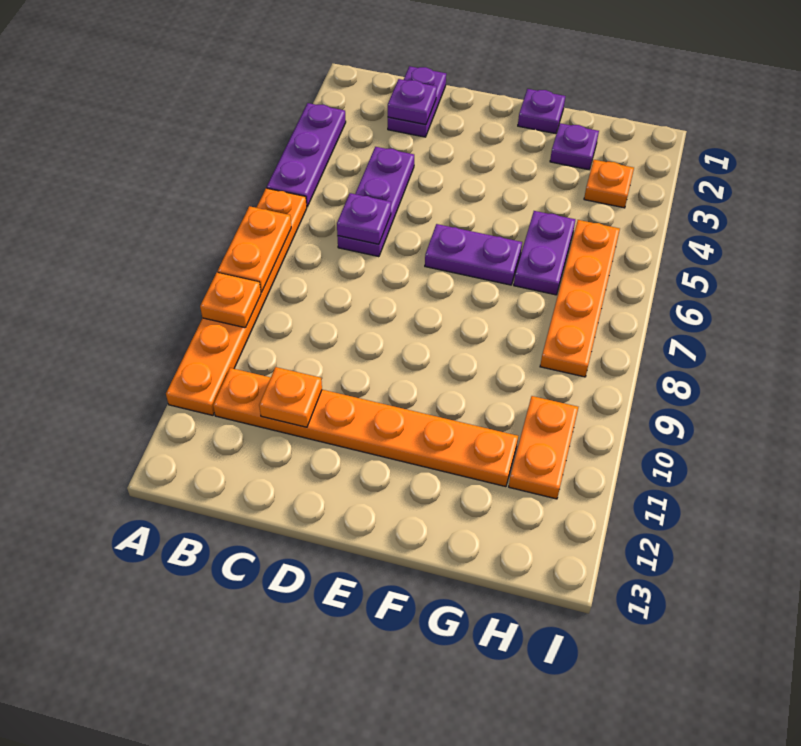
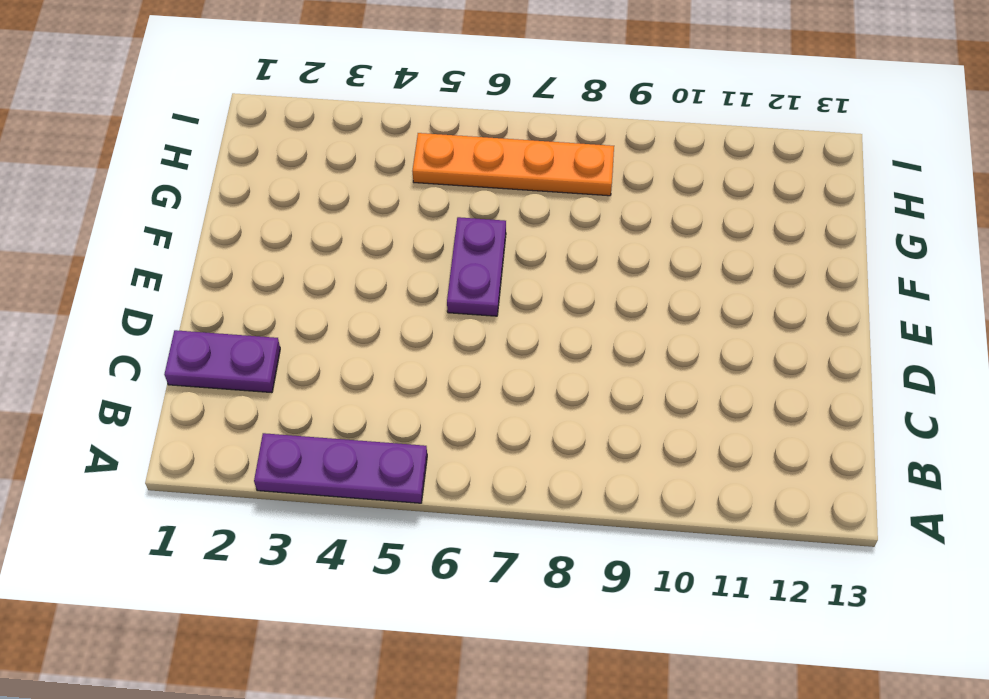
none -> orange 1x6 plate [166,188,307,415]
none -> orange 1x6 plate [213,368,518,487]
none -> purple 1x3 plate [337,147,414,257]

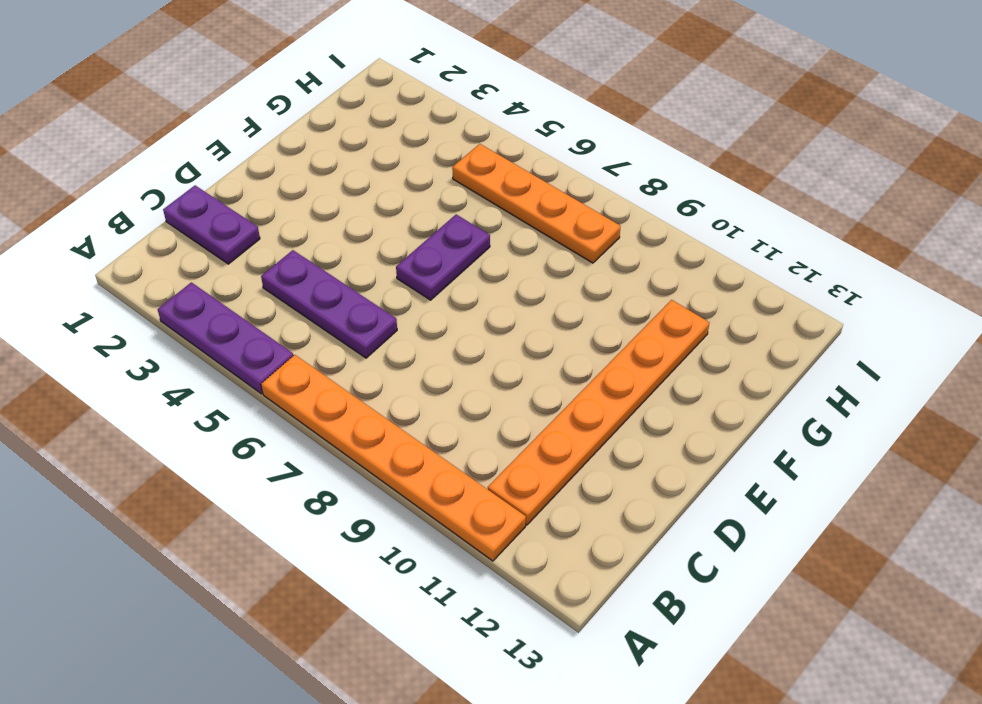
none -> purple 1x1 plate [518,89,565,134]
none -> purple 1x1 plate [550,123,599,170]
none -> purple 1x2 plate [514,211,575,295]

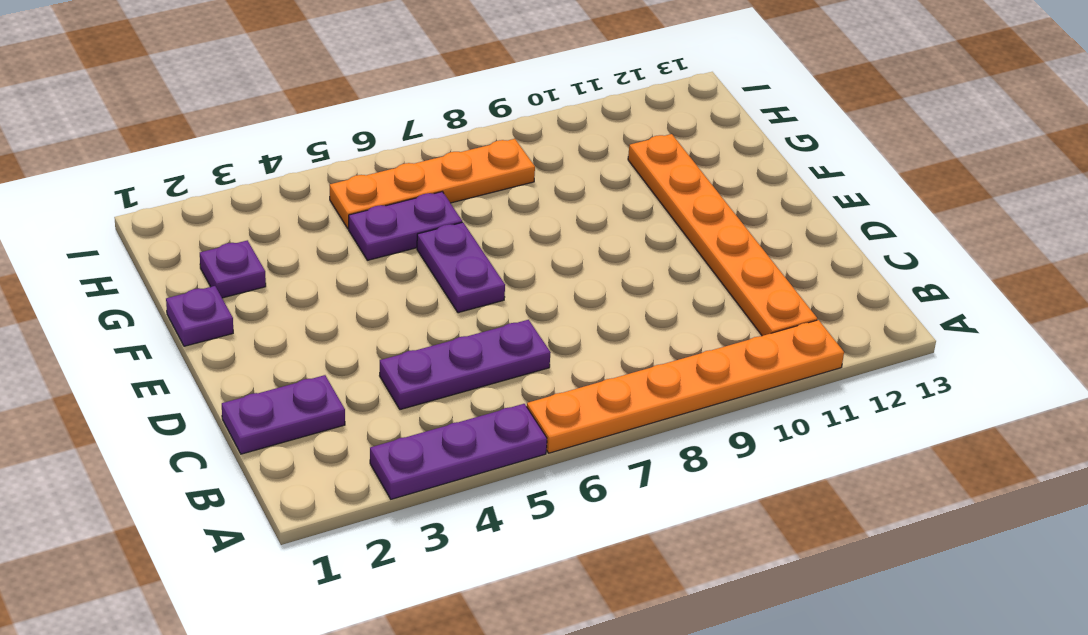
none -> orange 1x1 plate [584,160,634,208]
none -> orange 1x2 plate [509,396,578,499]
none -> orange 1x2 plate [218,206,291,292]

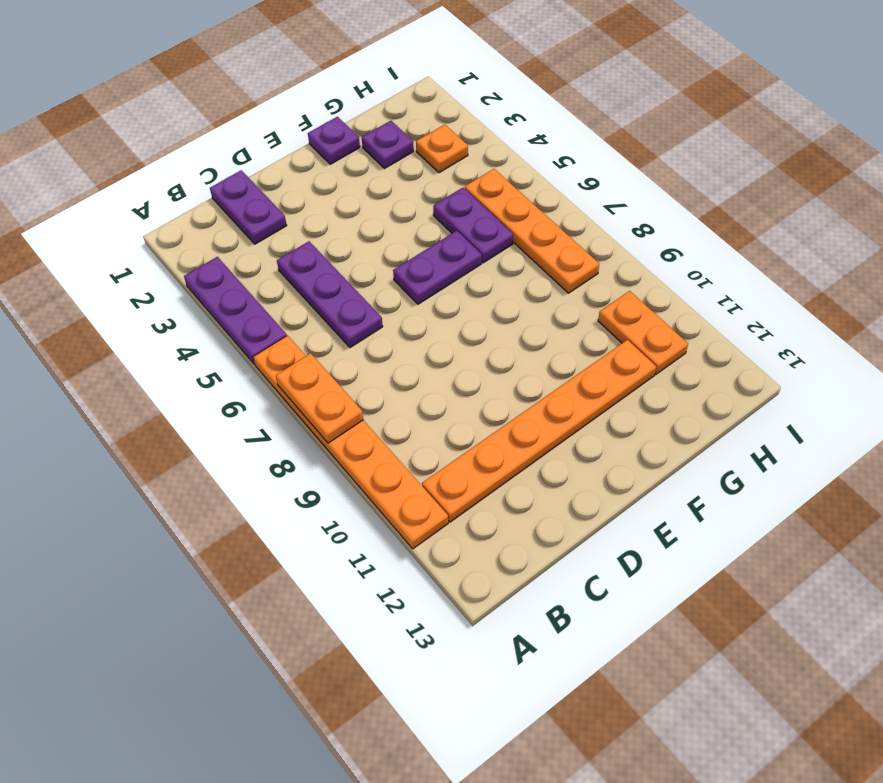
none -> orange 1x1 plate [200,273,261,328]
none -> purple 1x1 plate [388,79,437,125]
none -> purple 1x1 plate [337,193,391,244]

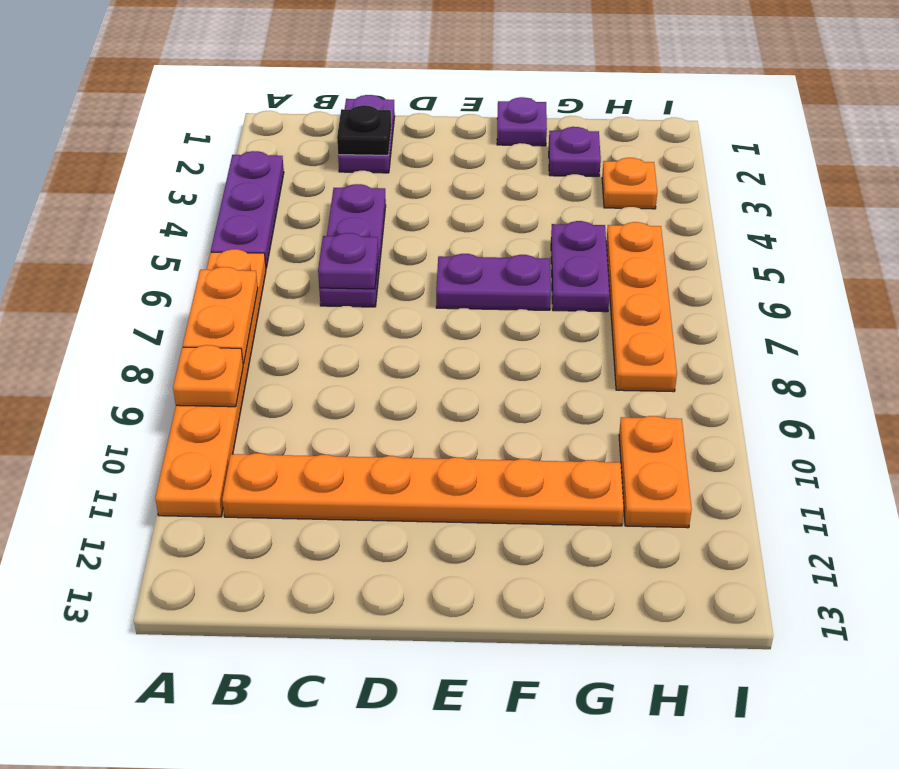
black 1x1 plate [337,105,391,155] -> purple 1x1 plate [388,79,437,125]
none -> orange 1x1 plate [259,367,322,427]

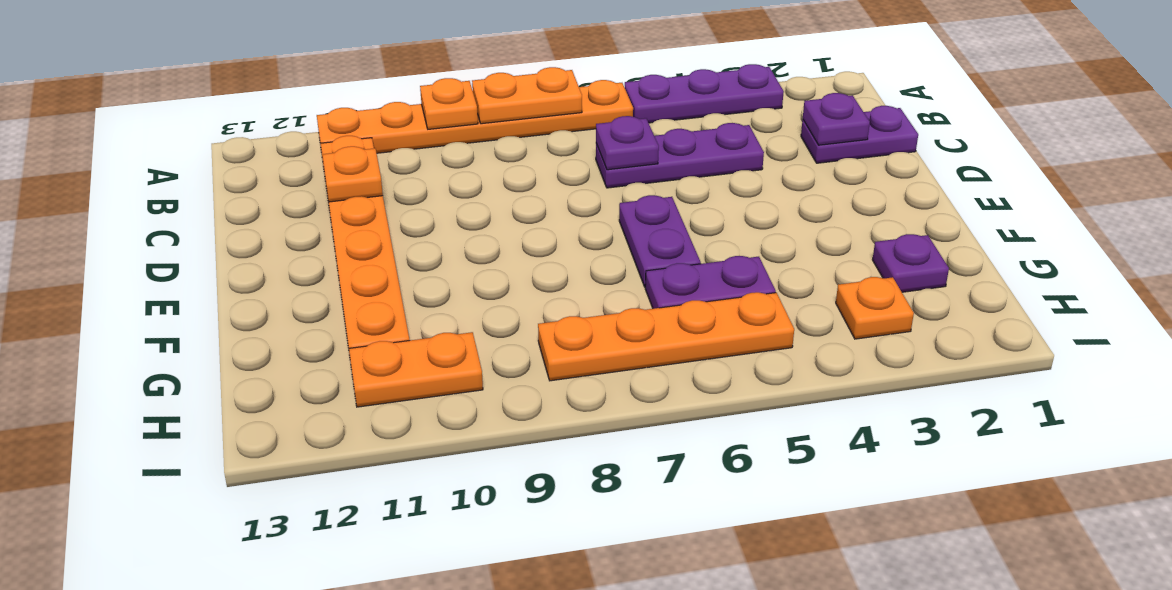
none -> purple 1x1 plate [518,89,565,134]

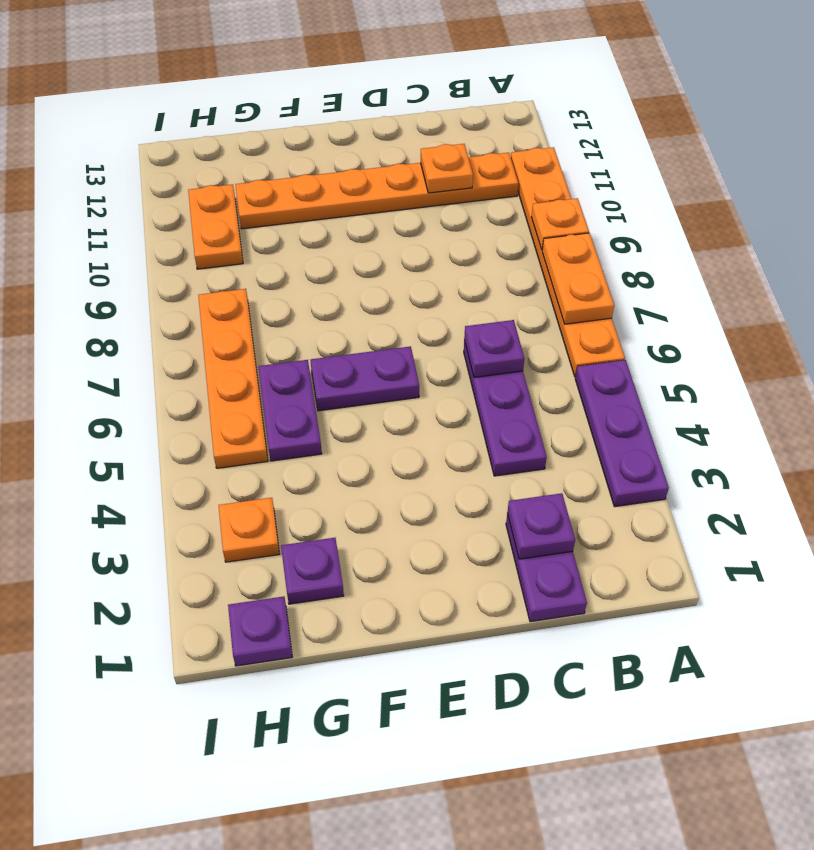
purple 1x1 plate [228,596,292,666] -> purple 1x1 plate moved to [518,89,565,134]

